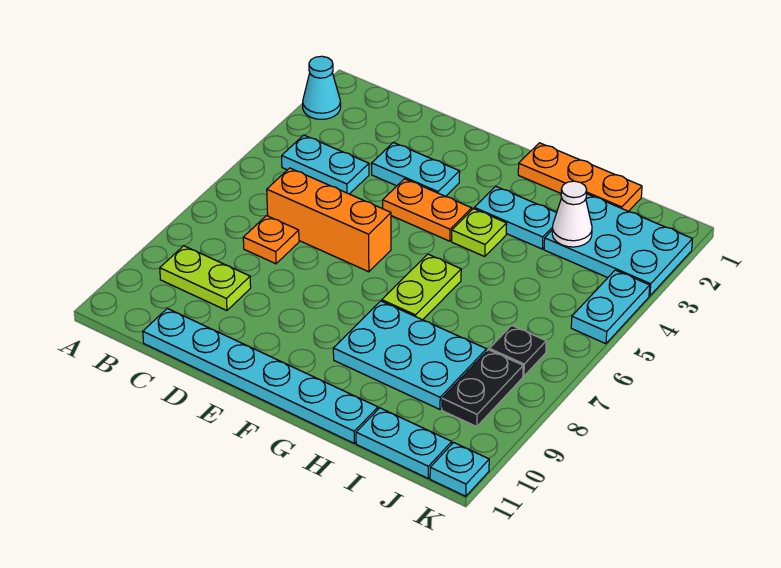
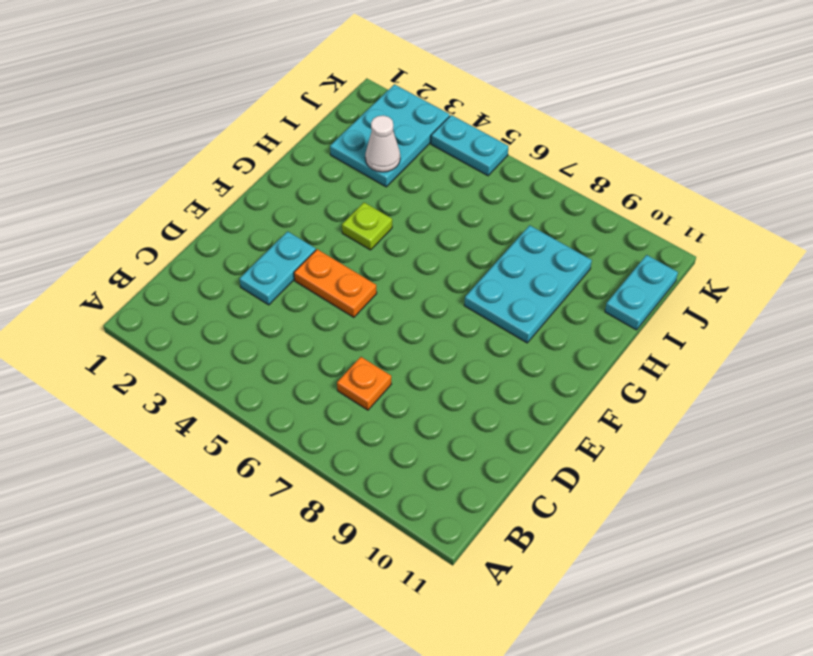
orange 1x2 plate [294,249,377,317] -> orange 1x2 plate turned to [383,179,472,241]
none -> cyan 1x1 cone [303,56,341,119]
none -> cyan 1x2 plate [282,135,369,194]
none -> lime 1x2 plate [160,246,251,311]

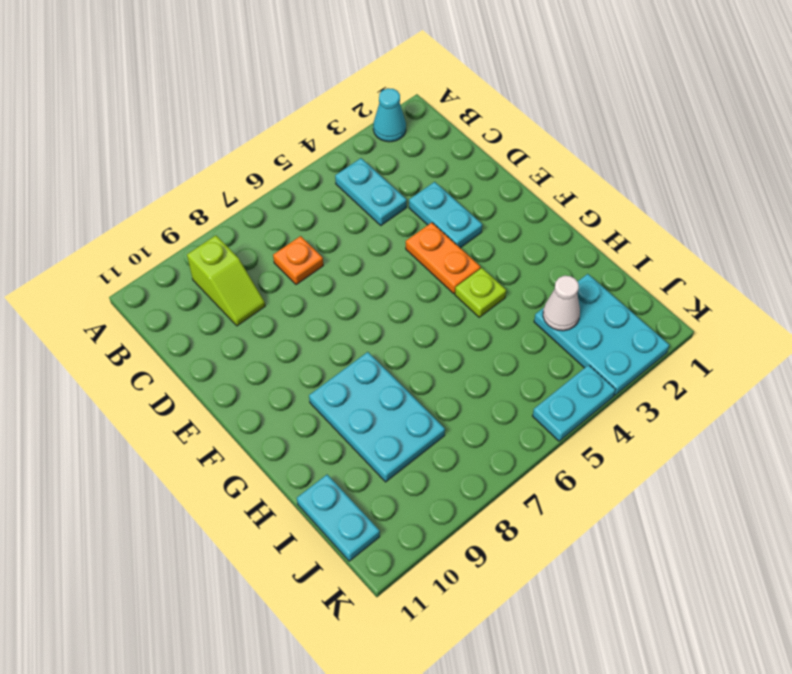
lime 1x2 slope [187,235,265,326] -> lime 1x2 plate [160,246,251,311]
none -> orange 1x3 brick [267,168,391,272]
none -> cyan 1x6 plate [143,308,378,443]
none -> orange 1x3 plate [518,143,642,211]

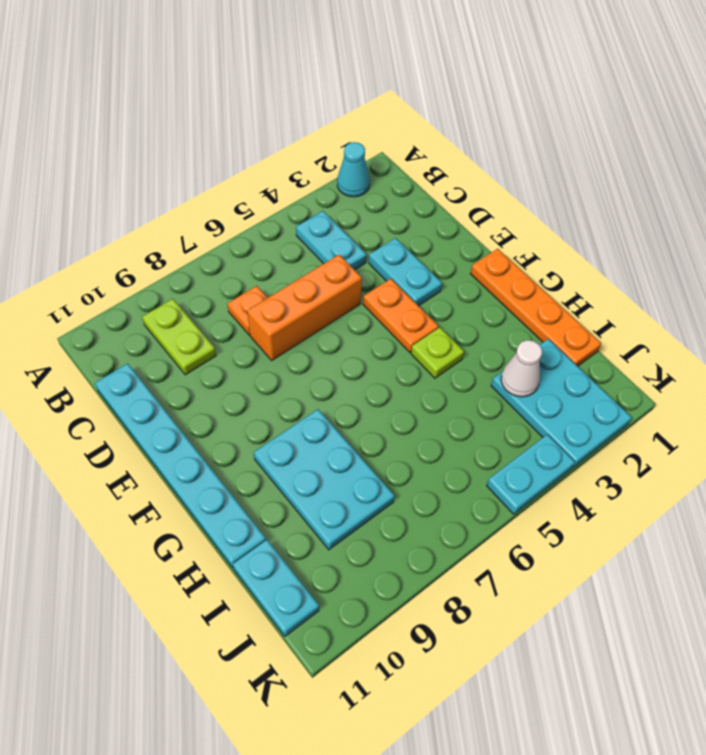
orange 1x3 brick [247,255,362,360] -> orange 1x3 brick turned to [267,168,391,272]
orange 1x4 plate [470,249,601,366] -> orange 1x3 plate [518,143,642,211]
none -> cyan 1x2 plate [474,186,557,249]
none -> lime 1x2 plate [382,254,461,320]
none -> black 1x1 plate [489,325,546,376]

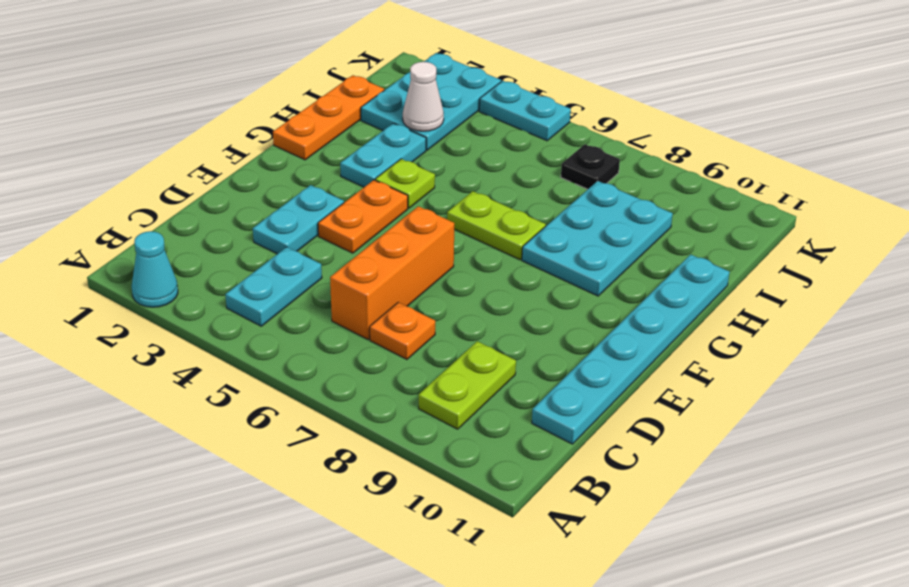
none -> cyan 1x2 plate [356,408,452,478]
none -> black 1x2 plate [442,350,523,427]
none -> cyan 1x1 plate [430,442,489,496]

